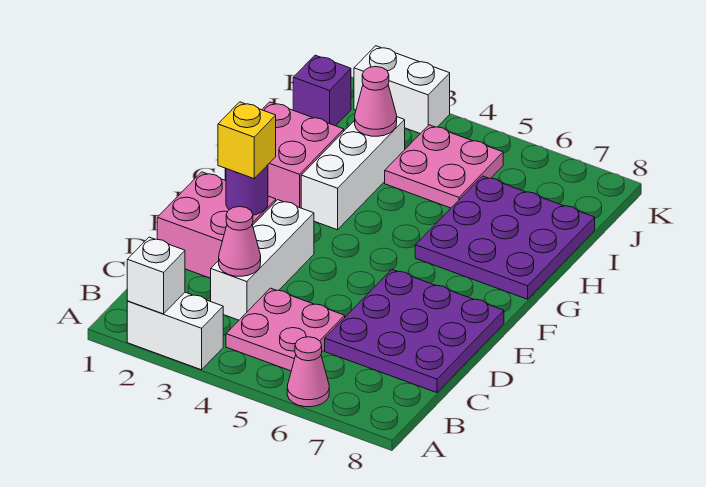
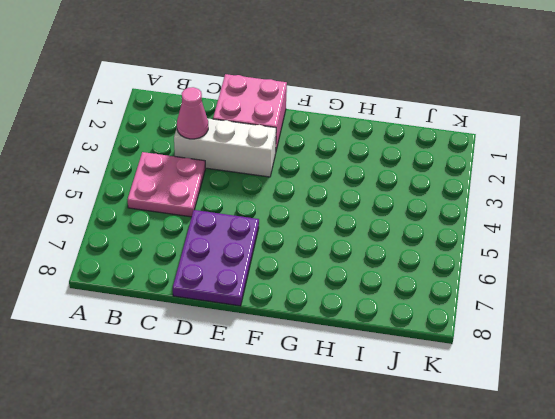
purple 2x3 plate [173,210,259,306] -> purple 3x3 plate [325,270,504,393]
none -> white 1x2 brick [127,292,223,370]
none -> pink 1x1 cone [287,337,329,407]
none -> pink 2x2 brick [225,102,344,208]

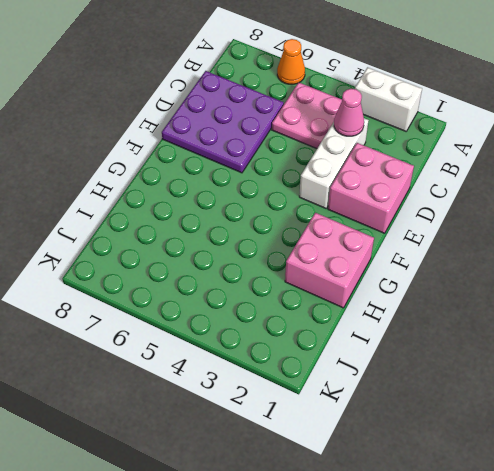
orange 1x1 cone [277,39,305,84] -> pink 1x1 cone [287,337,329,407]
none -> white 1x3 brick [301,117,405,230]
none -> purple 3x3 plate [415,176,595,299]
none -> pink 2x2 plate [385,125,503,208]

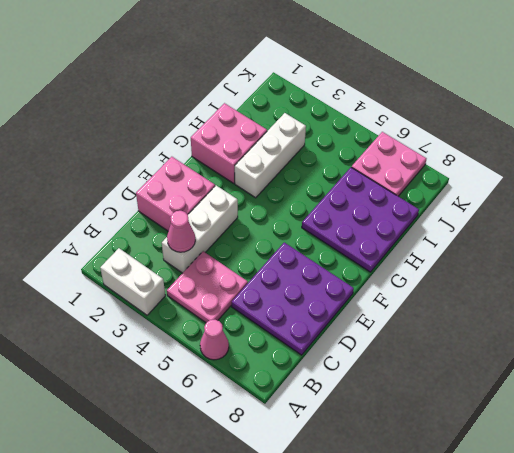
pink 2x2 plate [351,132,427,196] -> pink 2x2 plate moved to [385,125,503,208]
none -> purple 1x1 brick [293,55,351,126]
none -> white 1x2 brick [354,46,450,134]
none -> white 1x1 brick [127,237,185,314]

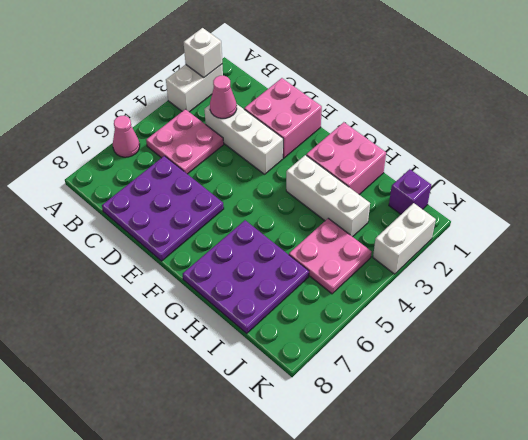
none -> purple 1x1 round brick [226,165,268,215]
none -> pink 1x1 cone [355,67,397,136]
none -> yellow 1x1 brick [218,102,276,179]

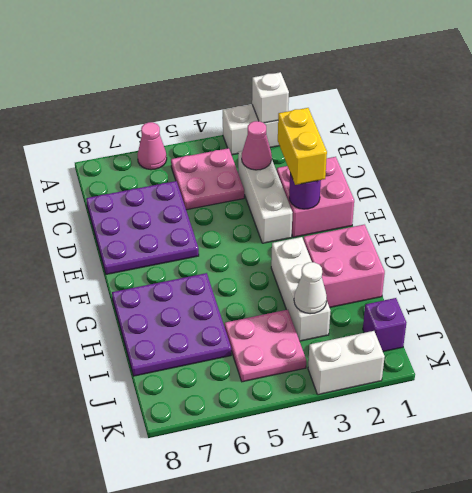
yellow 1x2 brick [278,108,327,185] -> yellow 1x1 brick [218,102,276,179]
white 1x1 cone [294,262,327,314] -> pink 1x1 cone [355,67,397,136]

